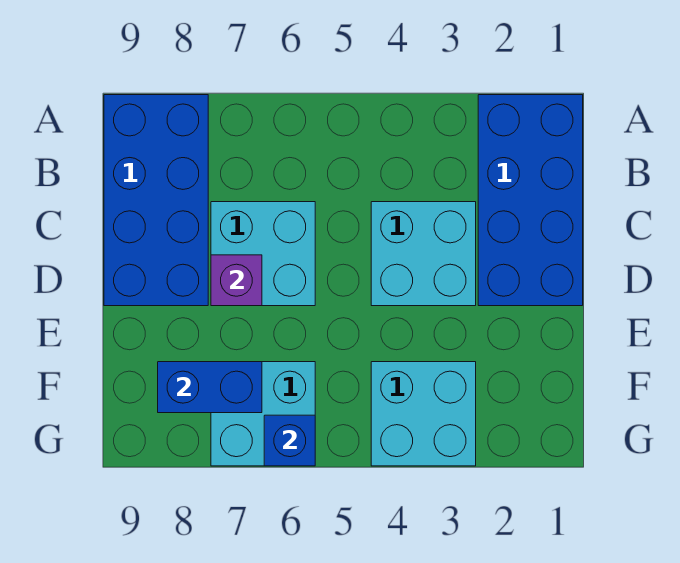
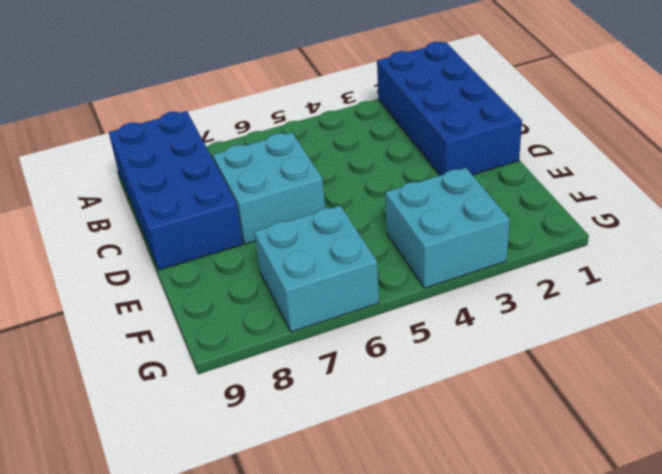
none -> cyan 2x2 brick [371,202,476,306]
none -> purple 1x1 brick [211,255,262,306]

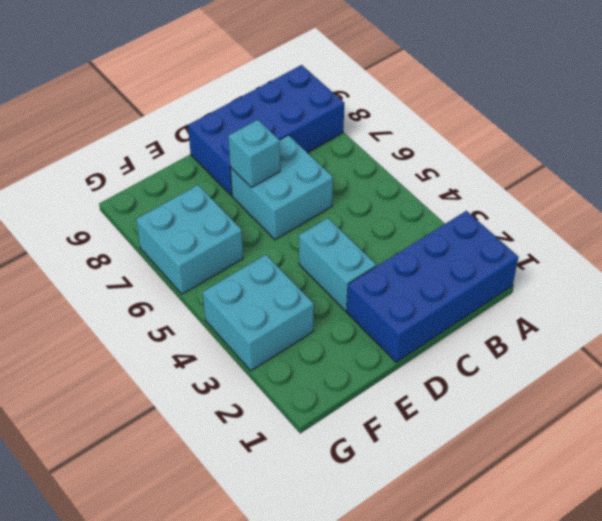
cyan 1x2 brick [299,218,376,311] -> cyan 2x2 brick [371,202,476,306]
cyan 1x1 brick [228,120,280,187] -> purple 1x1 brick [211,255,262,306]
none -> blue 1x2 brick [158,362,262,413]
none -> blue 1x1 brick [264,415,315,466]

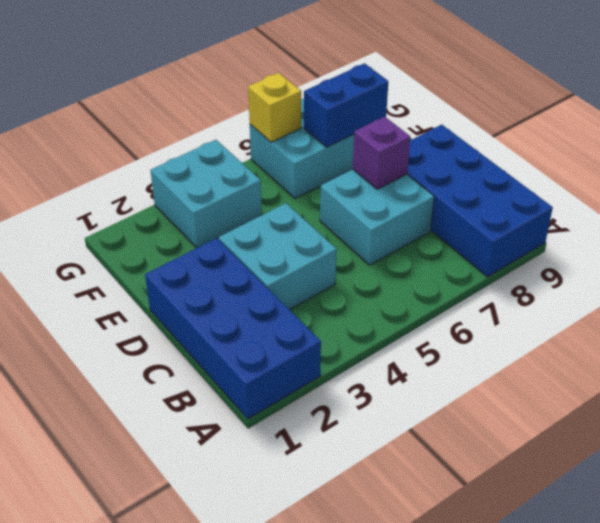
yellow 1x1 brick [248,73,301,142] -> blue 1x1 brick [264,415,315,466]

